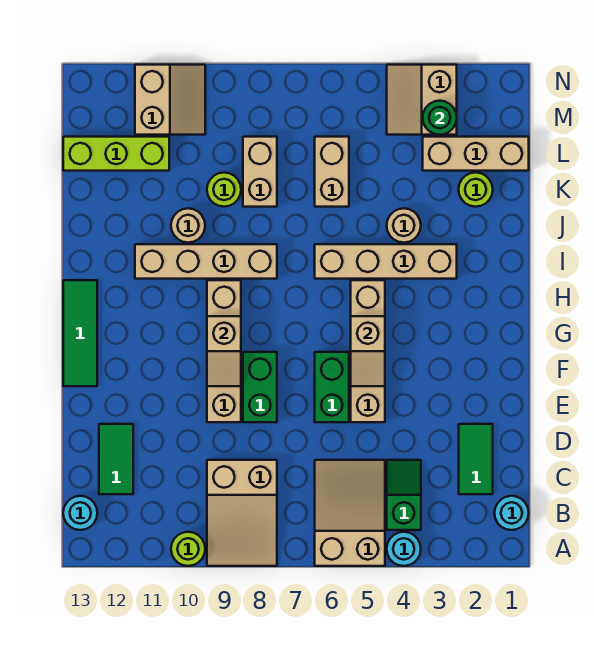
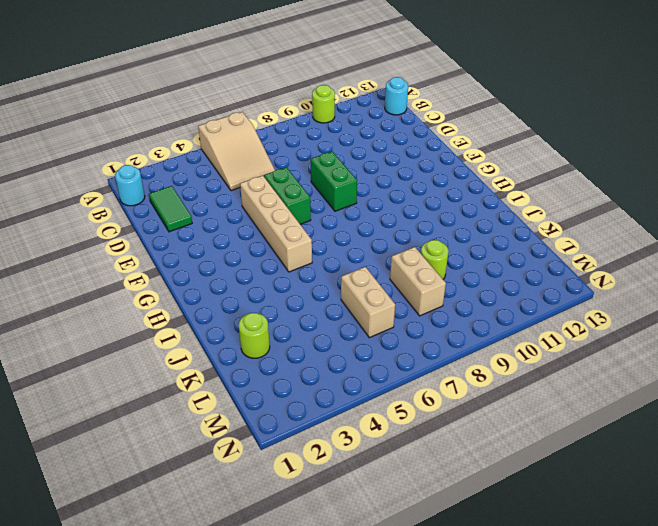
none -> cyan 1x1 round brick [387,532,421,566]
none -> tan 2x3 slope [207,460,277,566]
none -> green 1x2 slope [387,460,421,530]

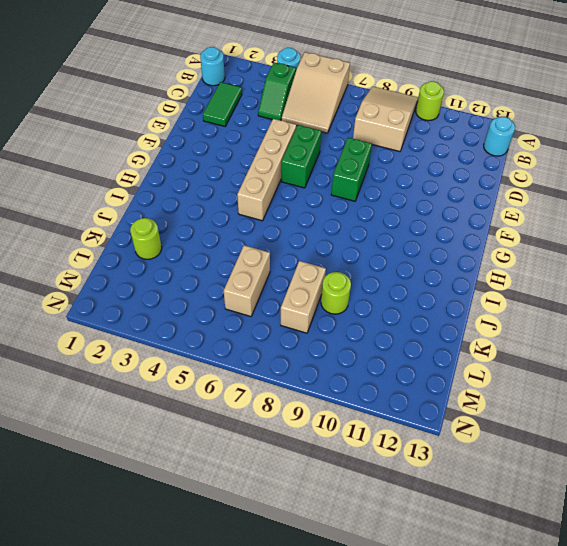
none -> green 1x2 tile [99,424,133,494]
none -> tan 1x4 brick [207,280,241,422]
none -> green 1x3 tile [63,280,97,386]

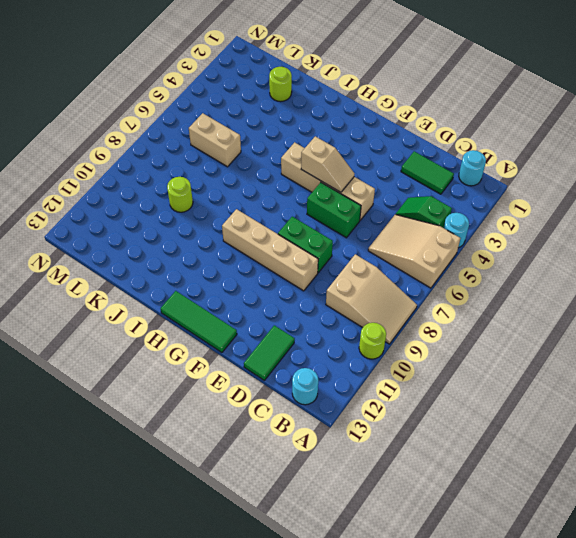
green 1x2 tile [244,325,295,380] -> green 1x2 tile turned to [99,424,133,494]
none -> tan 1x4 brick [315,244,457,279]
none -> tan 1x4 brick [135,244,277,279]
none -> tan 1x1 round brick [387,208,421,243]

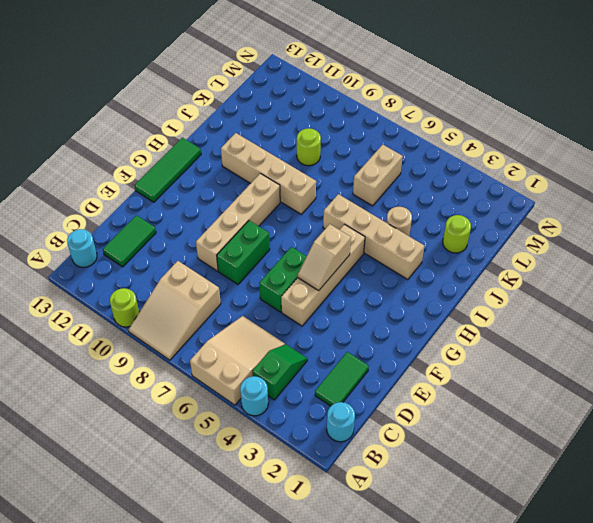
none -> tan 1x1 round brick [171,208,205,243]
none -> tan 1x2 brick [243,137,277,207]
none -> tan 1x3 brick [423,137,529,171]

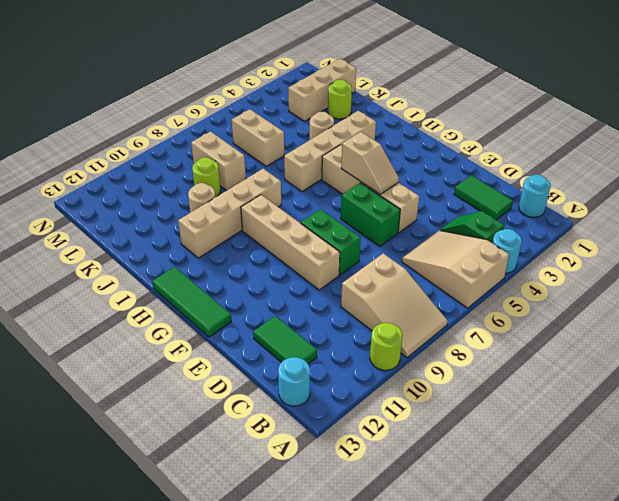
none -> lime 1x3 brick [63,137,169,171]
none -> tan 2x2 slope [387,65,457,135]
none -> tan 2x2 slope [135,65,205,135]

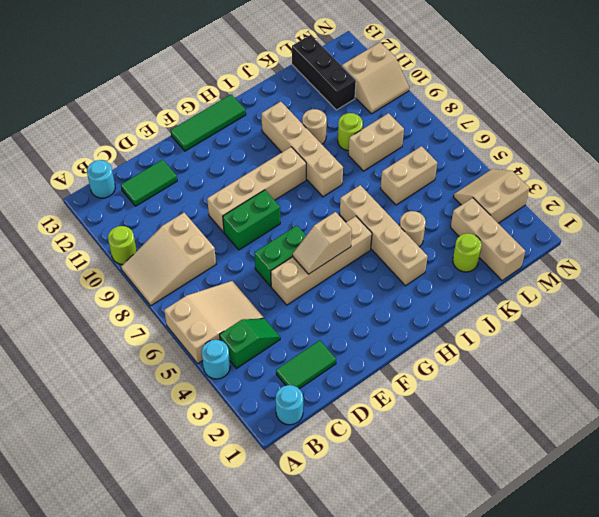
black 1x3 brick [292,35,356,110] -> lime 1x3 brick [63,137,169,171]
none -> tan 1x2 slope [207,316,241,386]
none -> green 1x1 round brick [423,101,457,135]

